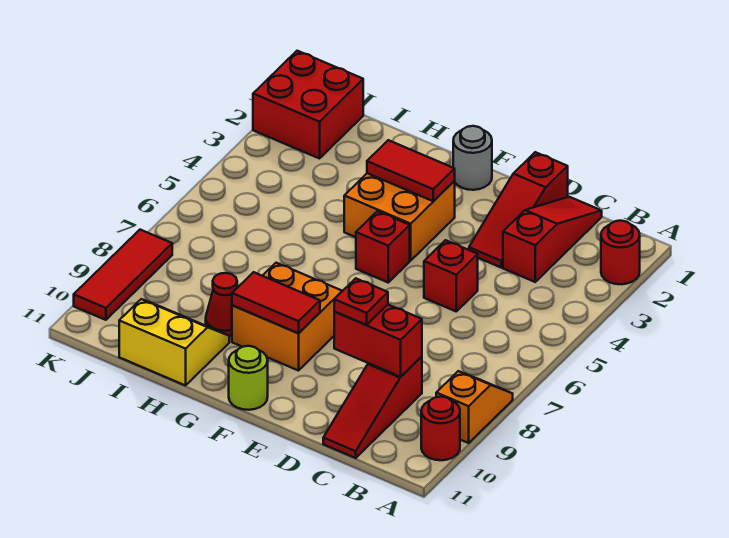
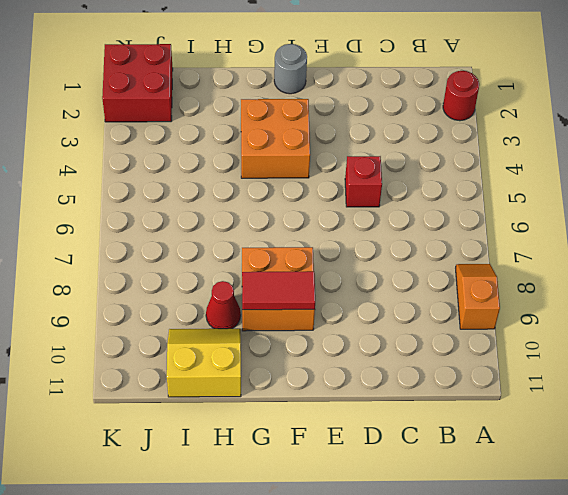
none -> red 1x1 round brick [421,396,460,460]
none -> red 1x3 slope [503,197,602,282]
none -> red 1x3 slope [323,357,422,458]

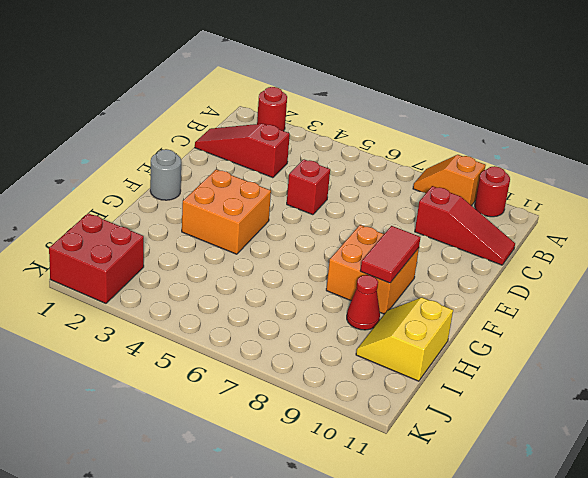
none -> red 1x3 slope [469,152,568,267]
none -> red 1x1 brick [356,211,410,282]
none -> lime 1x1 round brick [229,346,268,410]

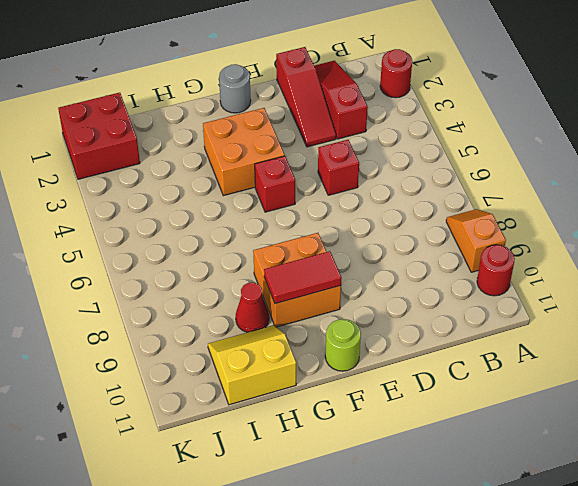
none -> red 1x3 slope [323,357,422,458]
none -> red 1x3 tile [74,230,172,320]
none -> red 1x2 brick [334,305,422,377]

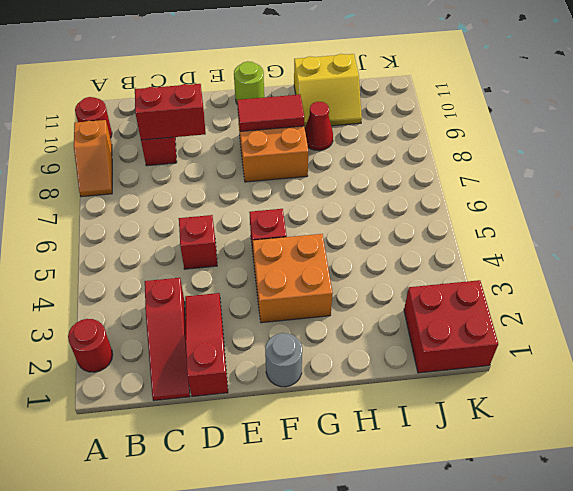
none -> red 1x3 tile [74,230,172,320]
none -> red 1x2 tile [367,140,455,201]
none -> red 1x1 plate [334,278,388,325]

